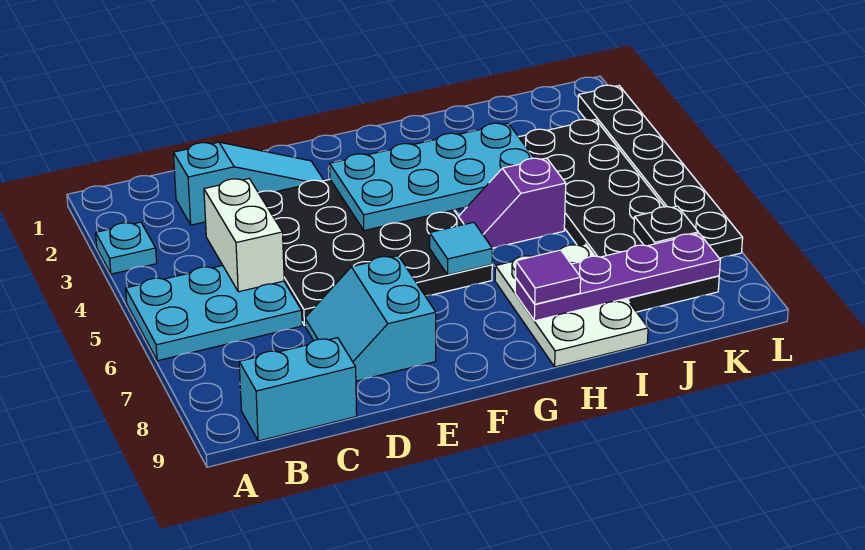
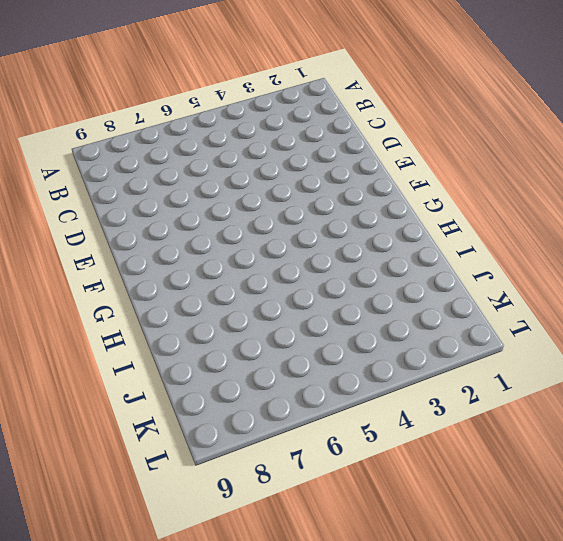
none -> cyan 1x1 plate [96,222,157,274]
none -> cyan 2x3 plate [126,265,302,361]
none -> cyan 1x2 brick [239,338,357,441]

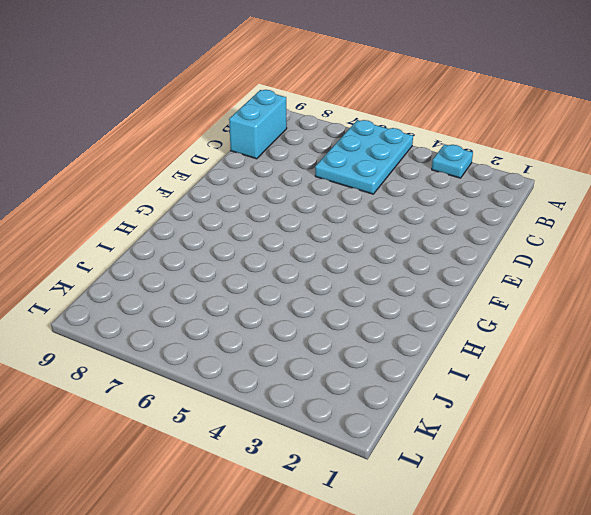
none -> cyan 1x3 slope [173,142,324,225]
none -> black 4x4 plate [259,179,492,325]
none -> cyan 2x2 slope [305,256,436,381]

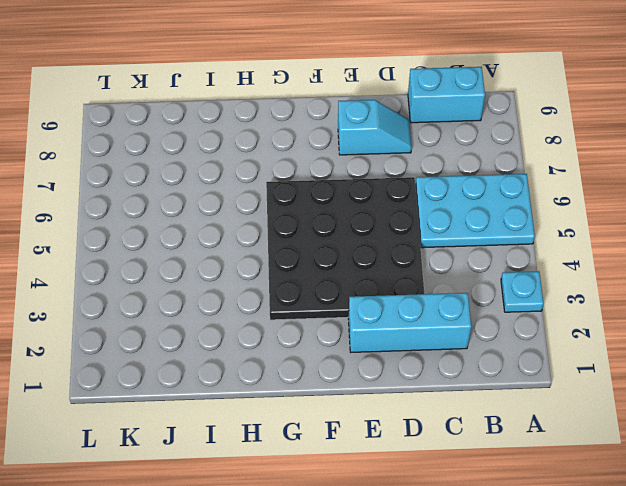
cyan 1x3 brick [348,293,471,352] -> cyan 1x3 slope [173,142,324,225]
cyan 1x2 slope [338,100,412,155] -> cyan 2x2 slope [305,256,436,381]
none -> purple 1x2 slope [459,158,566,248]
none -> white 2x3 plate [495,244,648,367]
none -> black 2x6 plate [519,119,719,312]

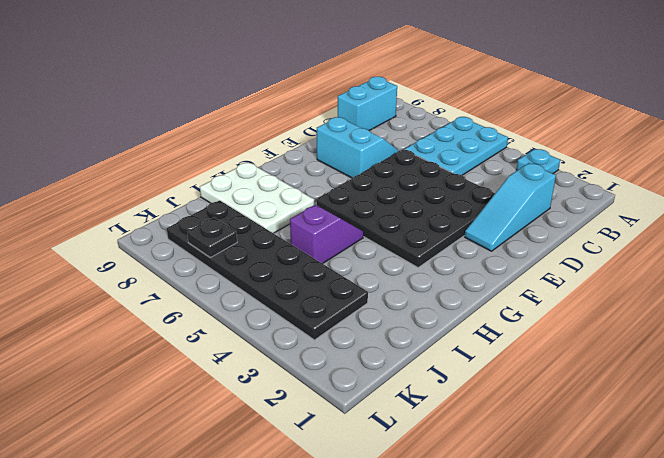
none -> black 1x6 plate [578,85,743,258]
none -> white 1x2 brick [204,179,284,292]
none -> cyan 2x4 plate [330,123,534,231]

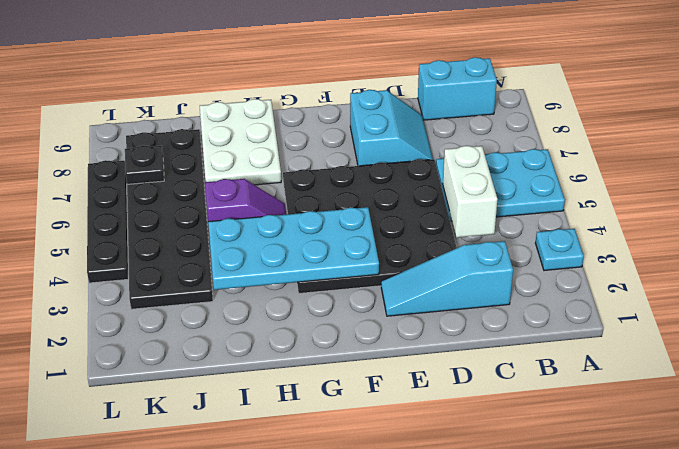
black 1x4 plate [87,160,128,283] -> black 1x6 plate [578,85,743,258]
none -> cyan 1x1 tile [430,222,492,275]
none -> purple 1x4 plate [515,233,720,321]
none -> purple 1x1 tile [515,250,581,304]

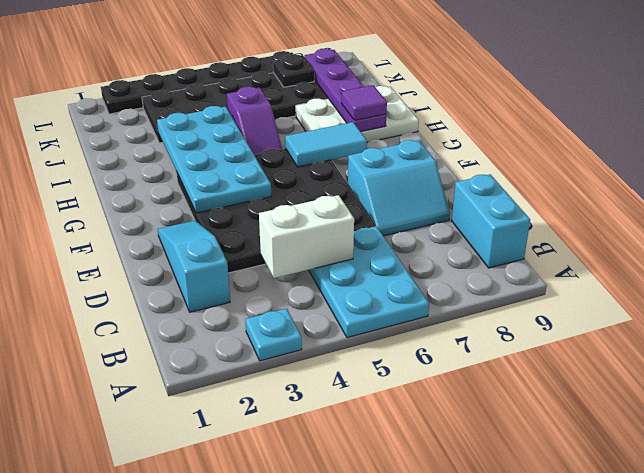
cyan 1x2 tile [285,122,367,167] -> cyan 1x1 tile [430,222,492,275]

